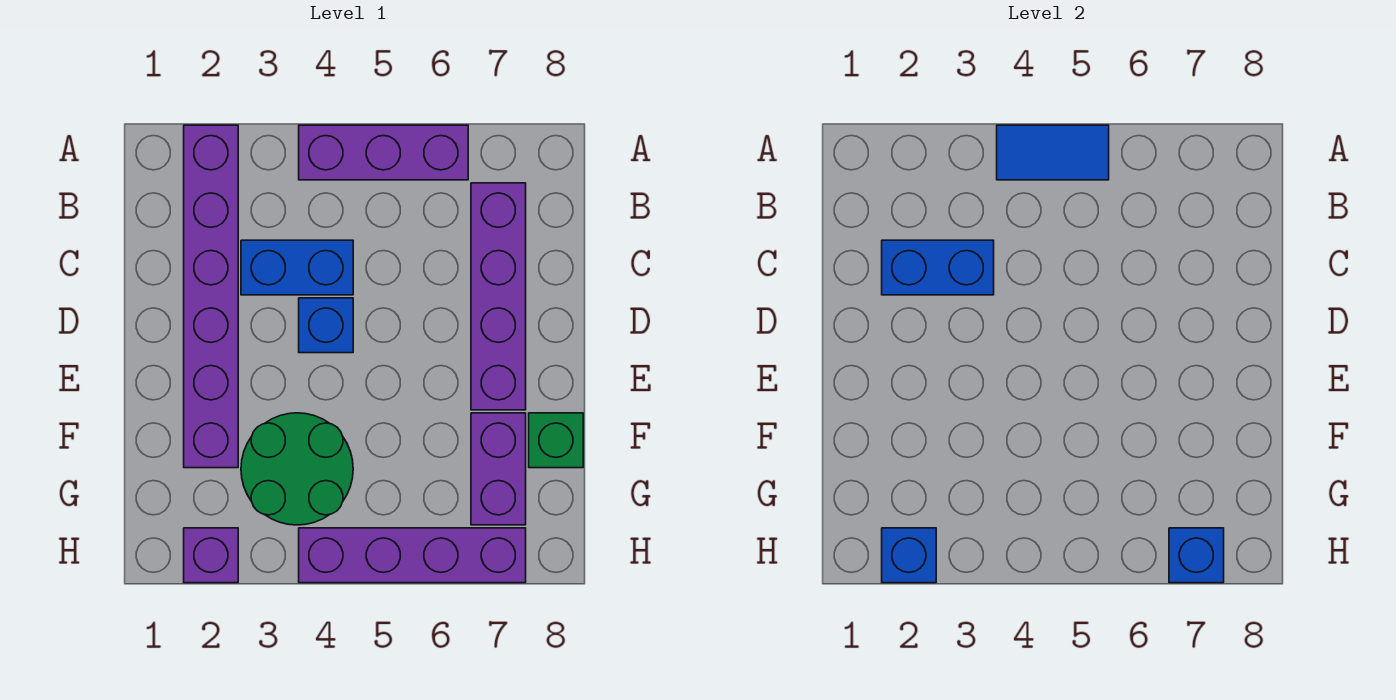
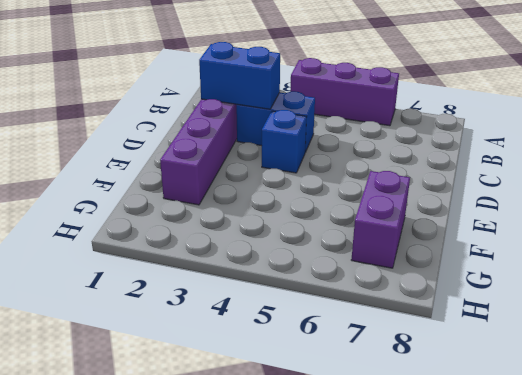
none -> purple 1x4 brick [471,183,526,410]
none -> green 2x2 round brick [241,413,353,525]
none -> green 1x1 brick [529,413,583,468]

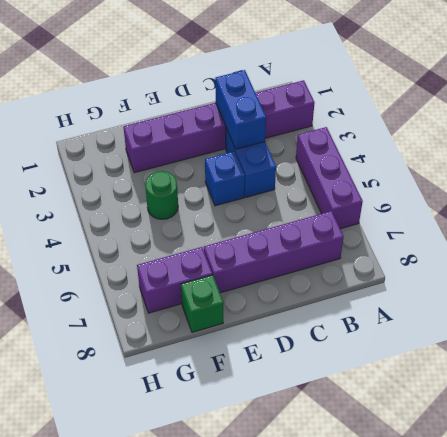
green 1x1 round brick [145,171,178,219] -> green 2x2 round brick [241,413,353,525]
none -> purple 1x1 brick [184,528,238,583]
none -> purple 1x4 brick [299,528,526,583]
none -> blue 1x2 tile [997,125,1109,180]

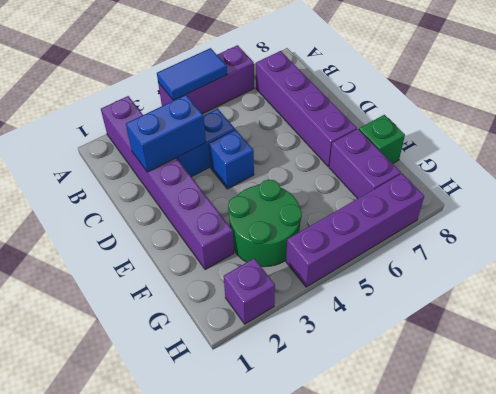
none -> blue 1x1 brick [882,528,936,583]
none -> blue 1x1 brick [1169,528,1224,583]

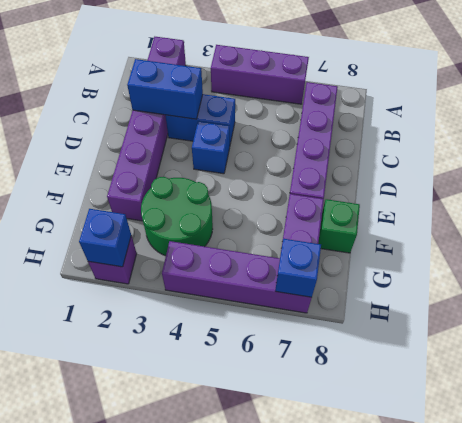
none -> blue 1x2 tile [997,125,1109,180]

